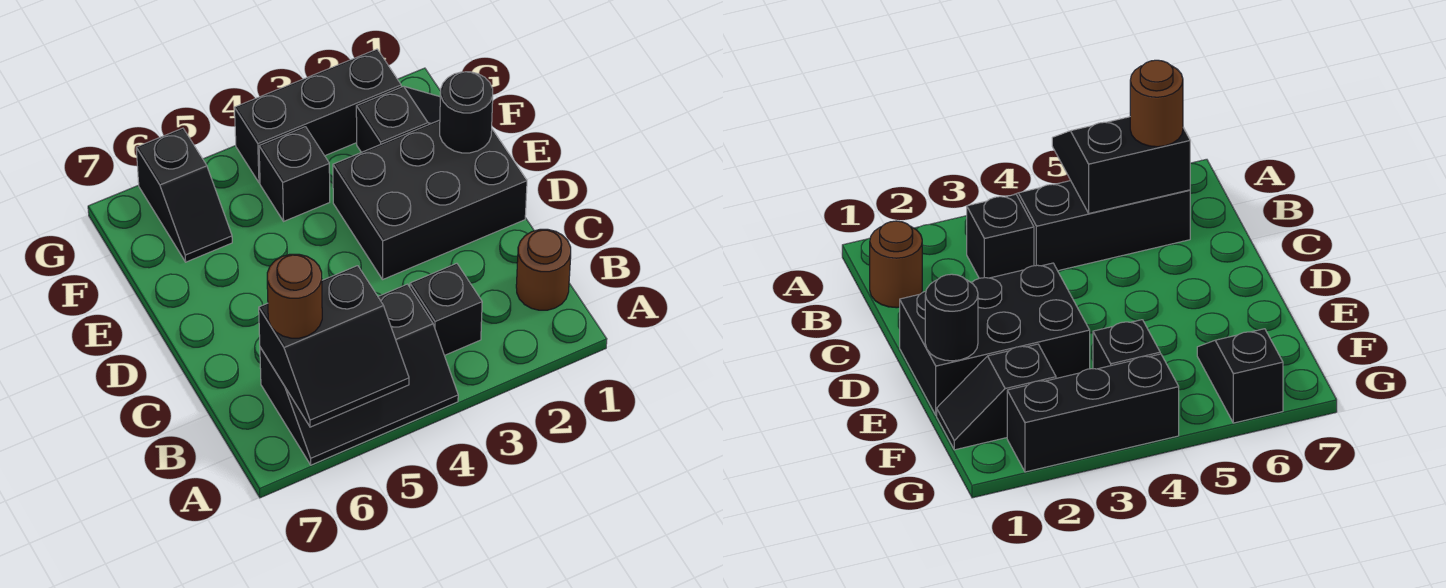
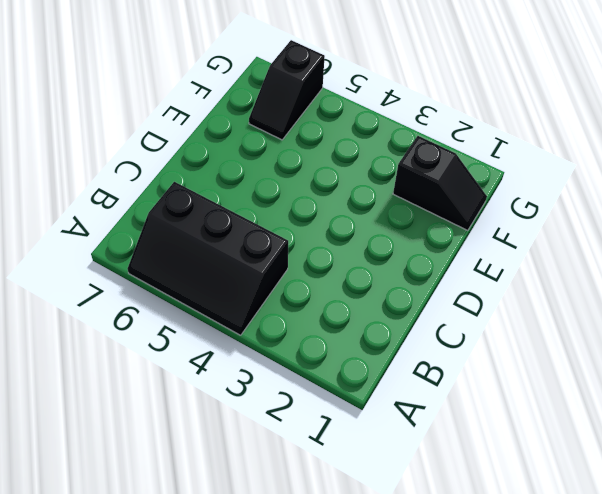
none -> brown 1x1 round brick [516,229,571,310]
none -> black 1x1 brick [410,263,482,355]

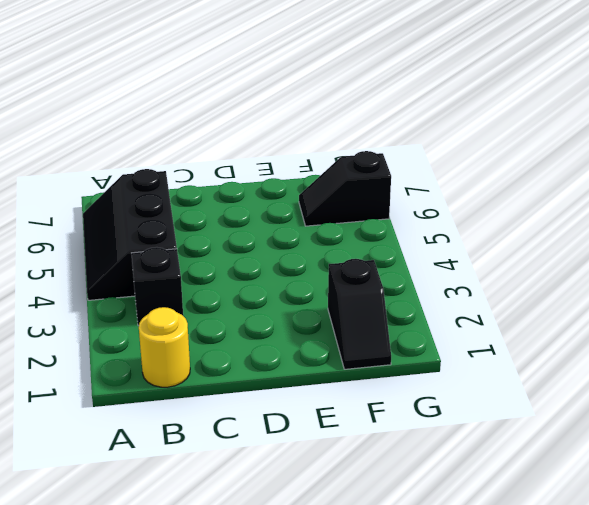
yellow 1x1 round brick [139,307,190,387] -> brown 1x1 round brick [516,229,571,310]
none -> black 2x3 brick [333,120,527,279]
none -> black 1x1 brick [259,127,330,221]

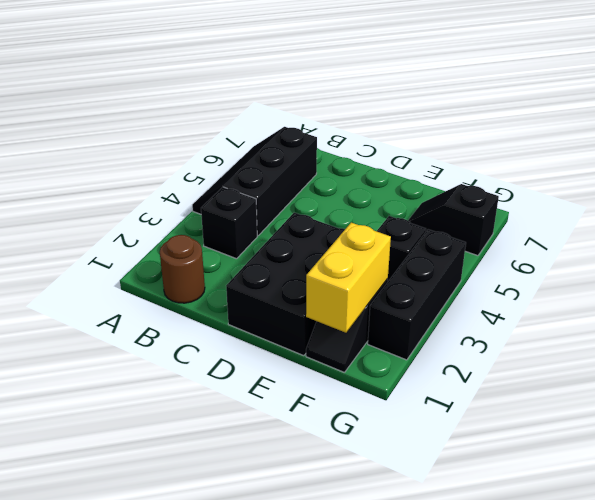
yellow 1x2 brick [306,223,391,333] -> none
none -> black 2x2 slope [259,266,409,427]
none -> black 1x1 round brick [440,72,493,153]

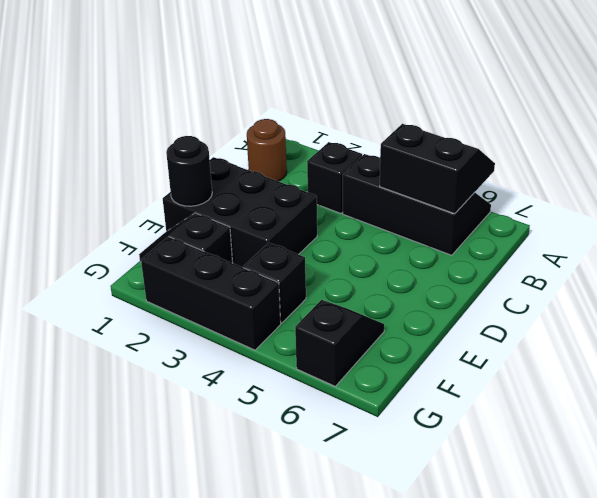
none -> brown 1x1 round brick [267,254,322,338]

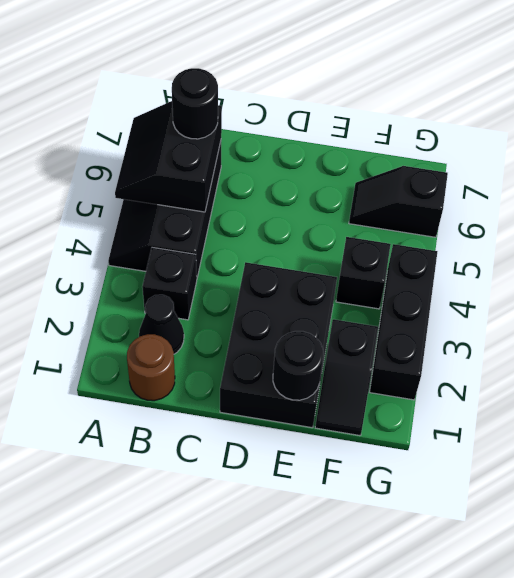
black 1x1 cone [139,295,184,354] -> none
black 1x1 round brick [172,68,218,139] -> brown 1x1 round brick [267,254,322,338]

